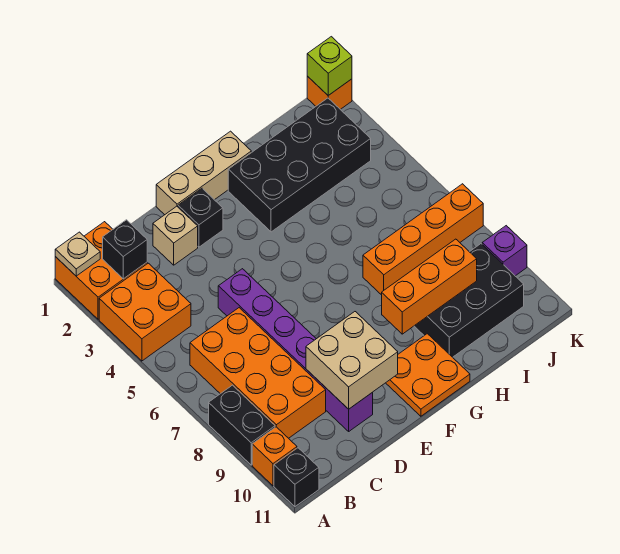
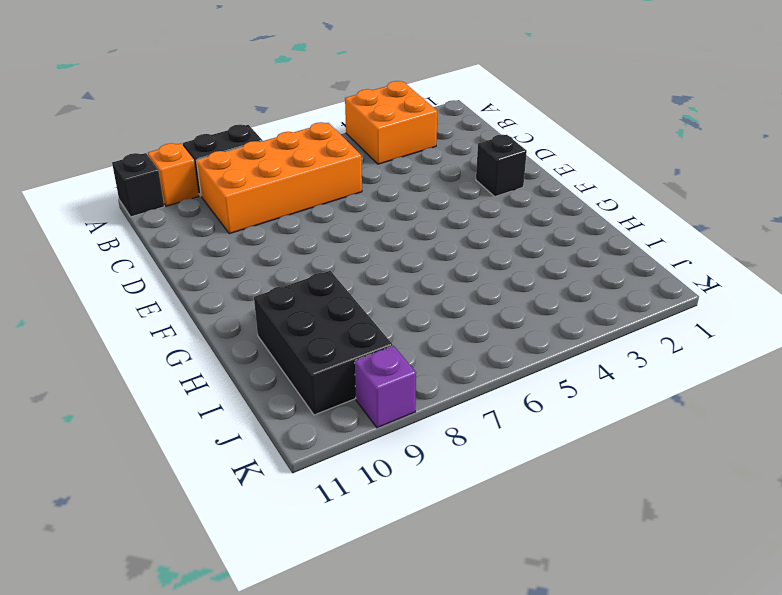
none -> orange 2x2 brick [55,222,147,319]
none -> tan 1x1 brick [153,206,198,265]
none -> purple 1x6 brick [218,269,373,431]

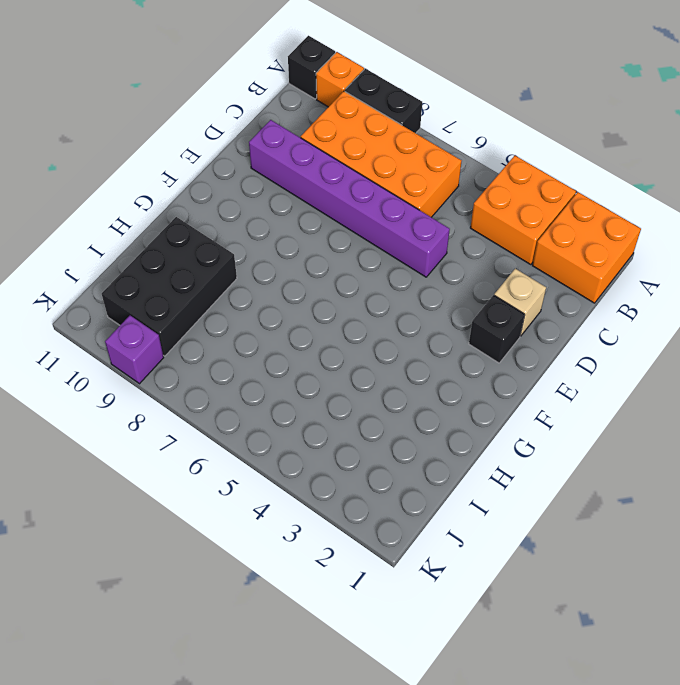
none -> tan 1x3 brick [156,131,251,215]
none -> orange 2x2 plate [386,334,470,416]
none -> black 2x4 brick [228,98,371,232]

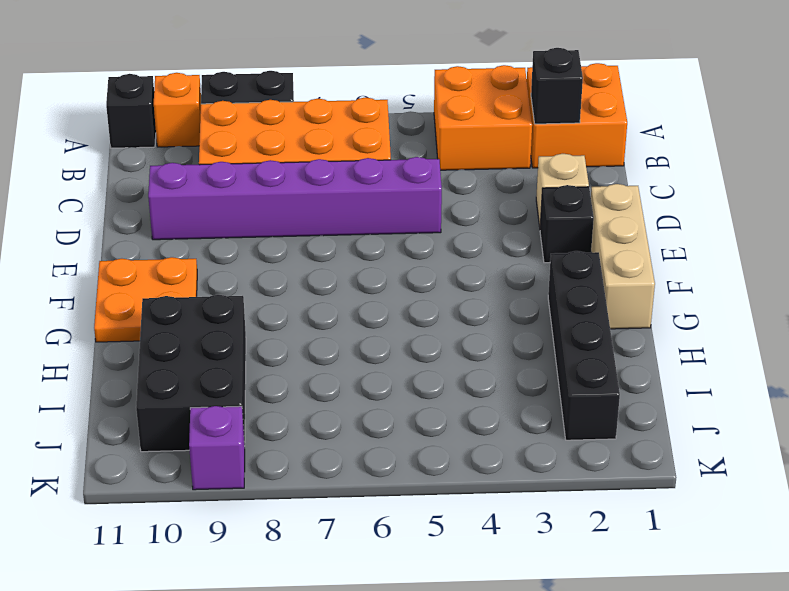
black 1x4 brick [548,251,620,440] -> black 2x4 brick [228,98,371,232]
none -> orange 1x4 brick [363,184,483,295]
none -> orange 1x1 brick [307,76,352,109]
none -> tan 1x1 plate [55,232,100,276]

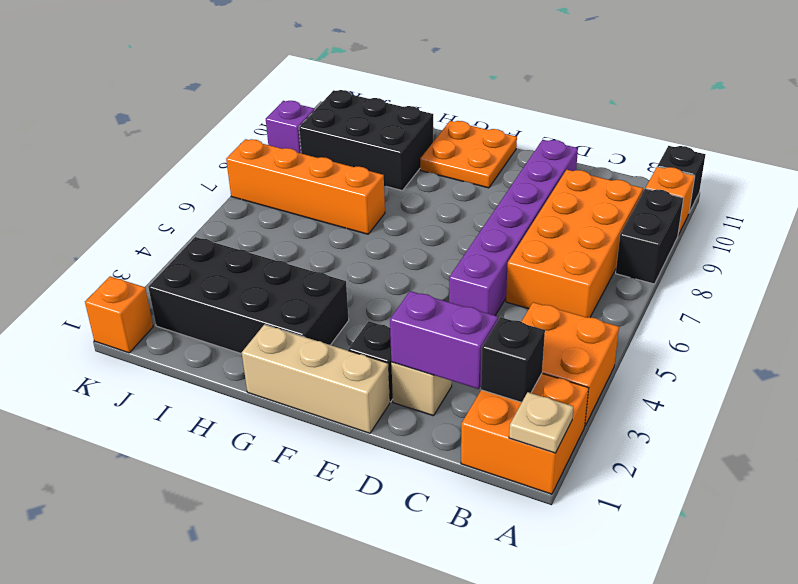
purple 1x2 brick [390,291,498,389] -> none
none -> tan 2x2 brick [306,312,398,409]
none -> orange 1x3 brick [382,239,477,334]
none -> lime 1x1 brick [307,37,352,95]

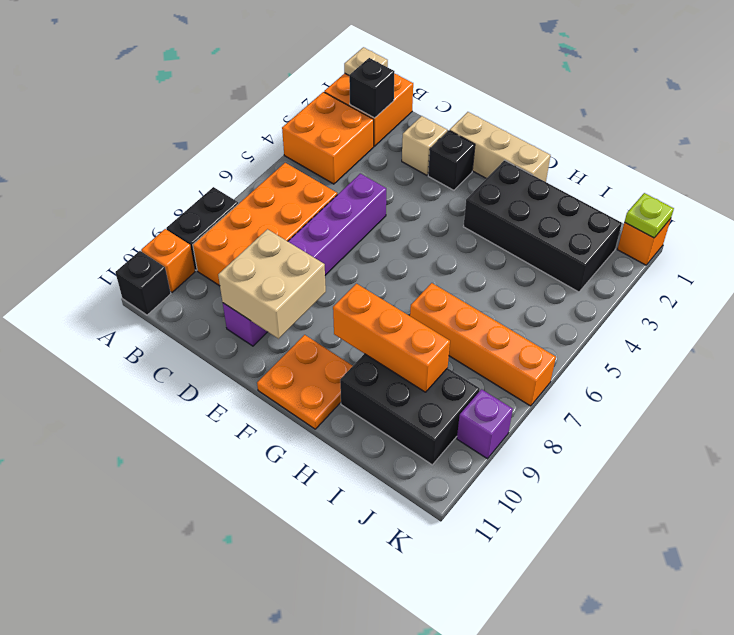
lime 1x1 plate [625,193,674,238] -> lime 1x1 brick [307,37,352,95]

